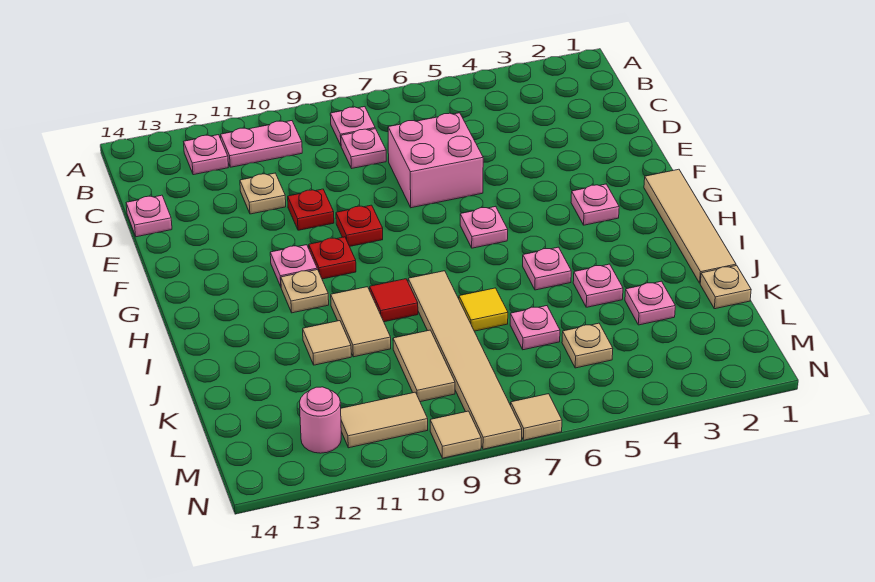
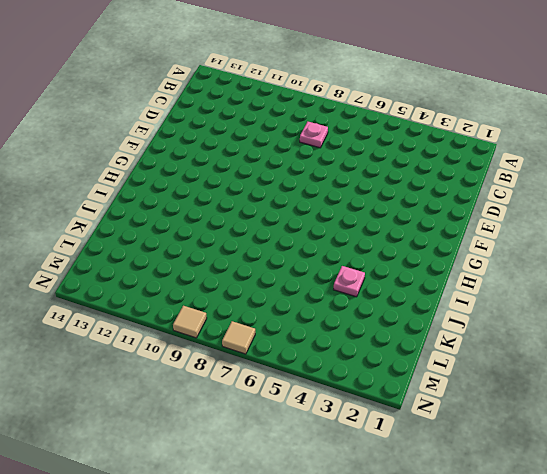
none -> pink 1x1 plate [330,107,375,145]
none -> pink 1x2 plate [221,121,302,167]
none -> pink 1x1 plate [184,135,228,175]
none -> pink 2x2 brick [388,113,483,208]

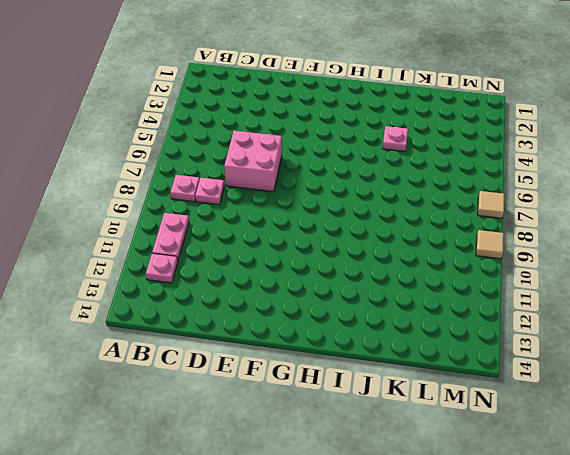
none -> tan 1x1 plate [240,173,286,214]
none -> pink 1x1 plate [126,195,172,237]
none -> red 1x1 plate [288,189,334,230]
none -> red 1x1 plate [336,205,383,246]

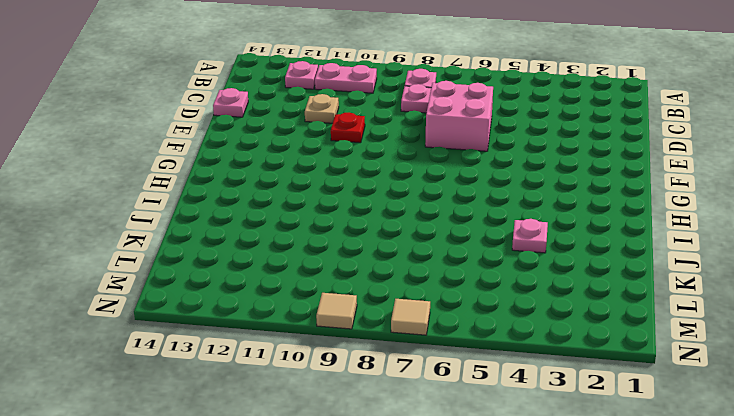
none -> red 1x1 plate [336,205,383,246]
none -> tan 1x4 tile [644,169,736,283]
none -> pink 1x1 plate [571,184,619,225]
none -> pink 1x1 plate [460,206,508,248]

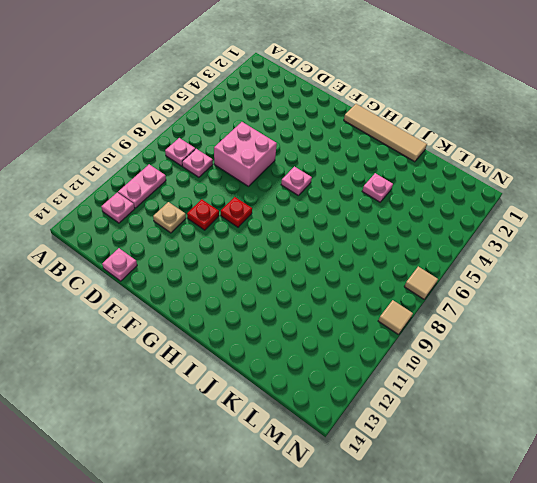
none -> pink 1x1 plate [571,184,619,225]
none -> red 1x1 plate [309,237,356,279]
none -> pink 1x1 plate [270,245,317,286]
none -> tan 1x1 plate [281,269,329,313]

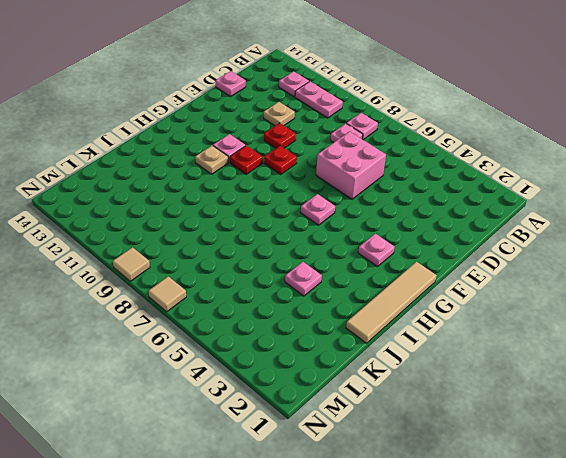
none -> pink 1x1 plate [523,247,571,290]
none -> tan 1x6 tile [408,271,522,449]
none -> red 1x1 tile [370,279,418,322]
none -> tan 1x2 tile [331,287,391,357]

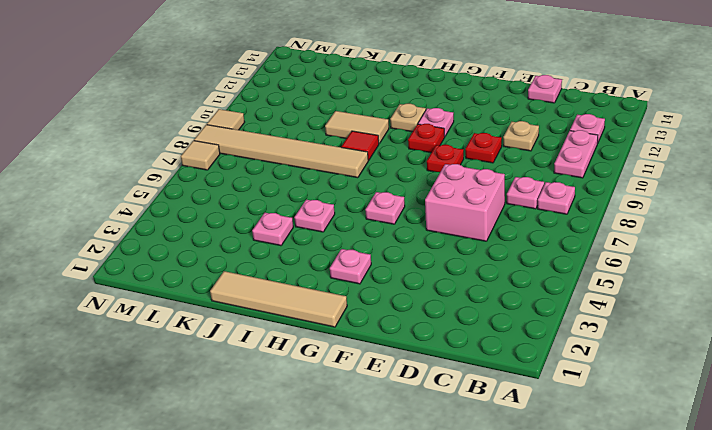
none -> yellow 1x1 tile [459,288,508,331]
none -> tan 1x1 tile [303,321,351,365]
none -> tan 1x1 plate [700,265,751,309]
none -> pink 1x1 plate [625,281,675,325]

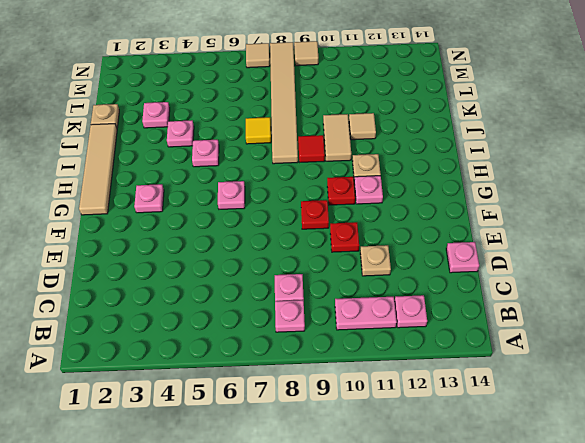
none -> pink 2x2 brick [388,113,483,208]
none -> pink 1x1 plate [510,306,560,350]
none -> tan 1x2 tile [393,330,455,402]
none -> tan 1x1 plate [562,323,613,368]

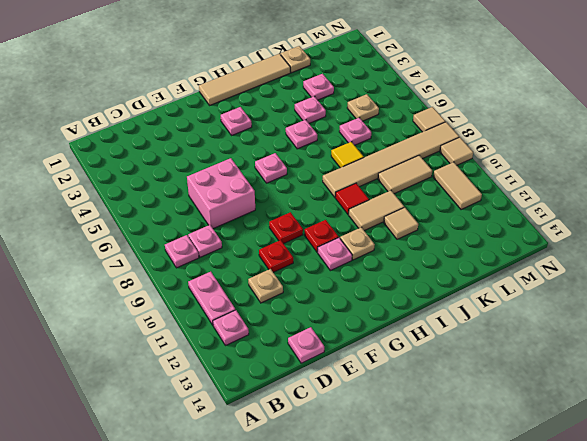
none -> pink 1x1 round brick [300,387,341,453]

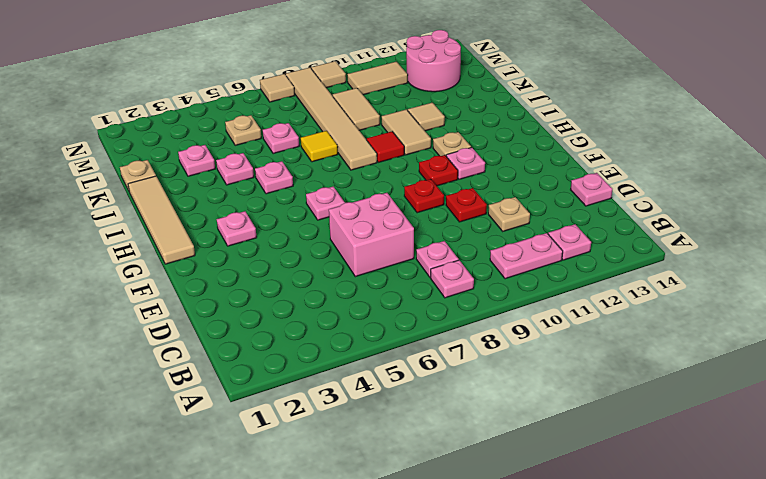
pink 2x2 round brick [406,30,461,92] -> pink 1x1 round brick [300,387,341,453]

